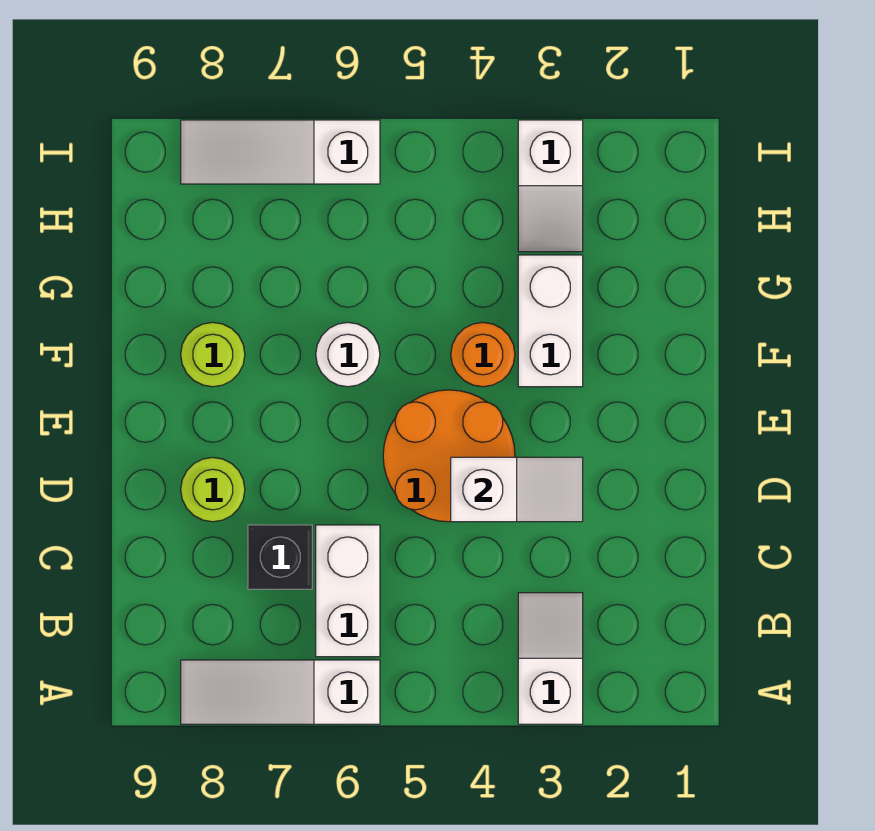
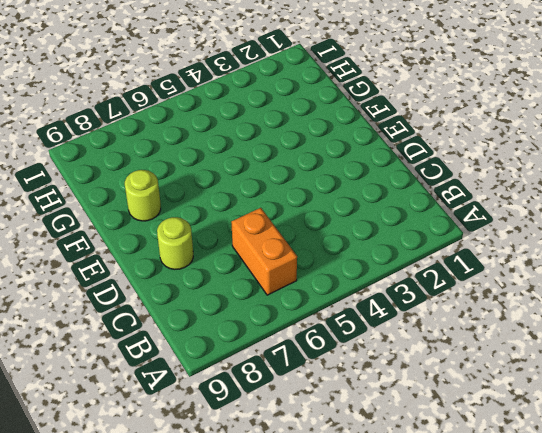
orange 1x2 brick [231,208,297,295] -> white 1x2 brick [316,525,380,657]
none -> white 1x2 slope [518,593,583,724]
none -> white 1x3 slope [181,660,380,724]
none -> black 1x1 brick [248,525,312,589]

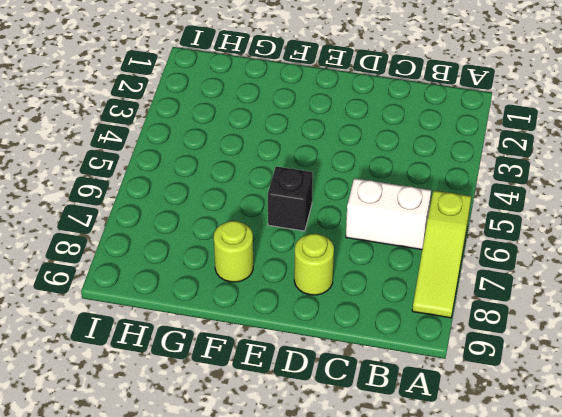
lime 1x3 slope [412,191,471,318] -> white 1x3 slope [181,660,380,724]
black 1x1 brick [268,166,313,231] -> black 1x1 brick moved to [248,525,312,589]
none -> white 1x2 slope [518,593,583,724]
none -> orange 2x2 round brick [383,390,515,522]
none -> white 1x2 brick [518,255,583,387]

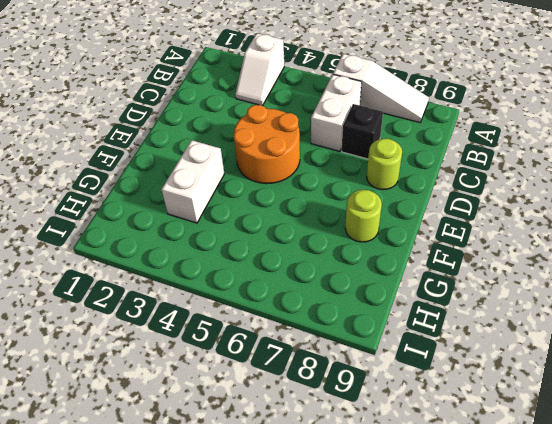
none -> orange 1x1 round brick [451,322,515,387]
none -> white 1x1 round brick [316,322,380,387]
none -> white 1x2 slope [518,120,583,252]

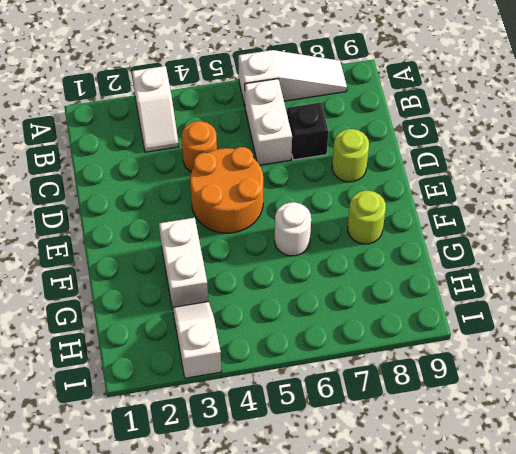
orange 1x1 round brick [182,121,217,172] -> orange 1x1 round brick moved to [451,322,515,387]
none -> white 1x3 slope [181,120,380,184]
none -> white 1x2 slope [451,457,583,522]

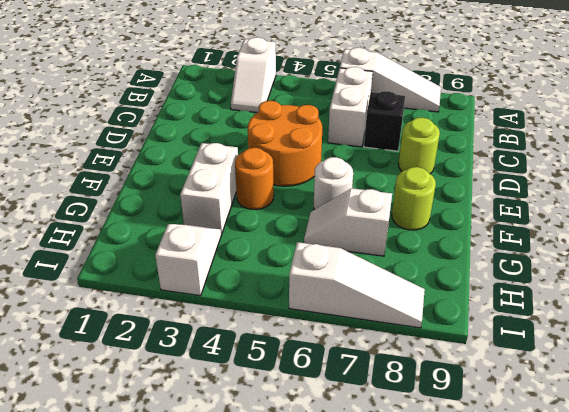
white 1x2 slope [304,188,392,256] -> white 1x2 slope moved to [451,457,583,522]

